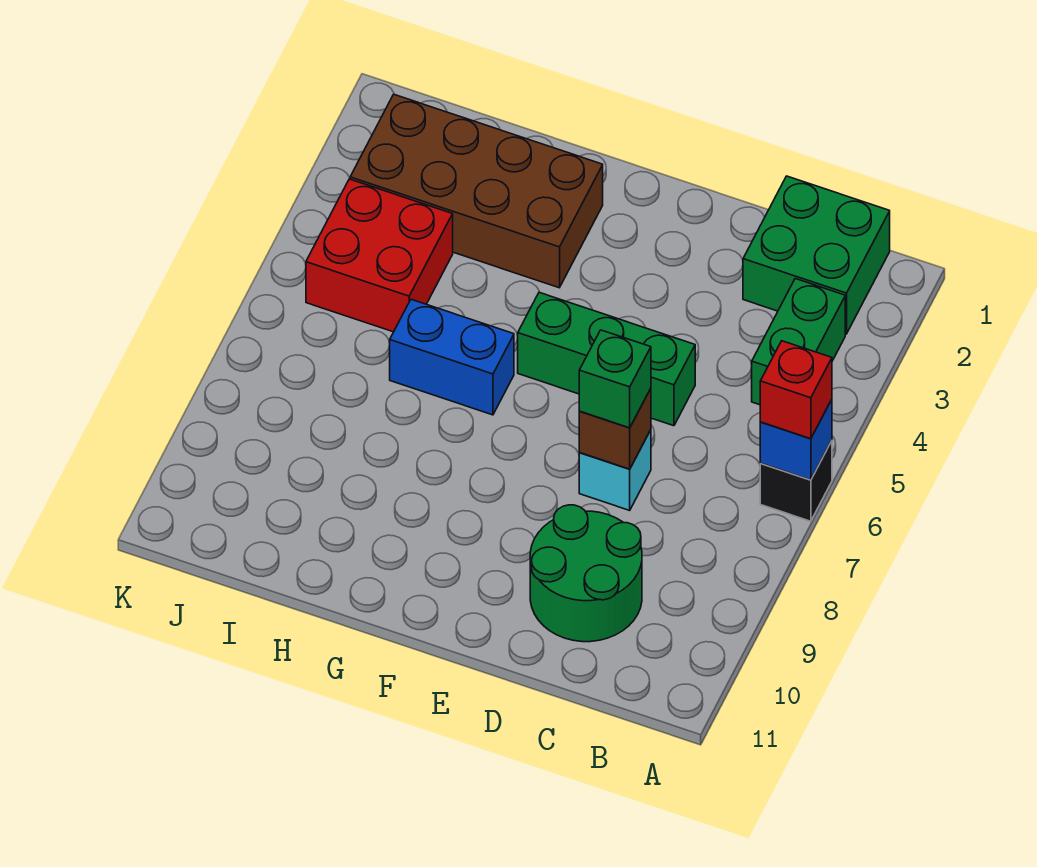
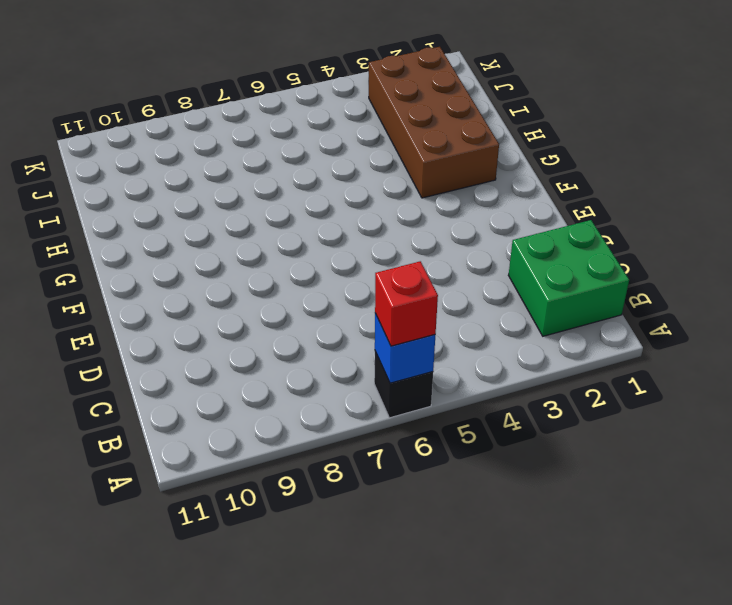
none -> green 1x2 brick [752,279,845,405]
none -> green 2x2 round brick [530,505,642,642]
none -> green 1x3 brick [518,292,695,426]

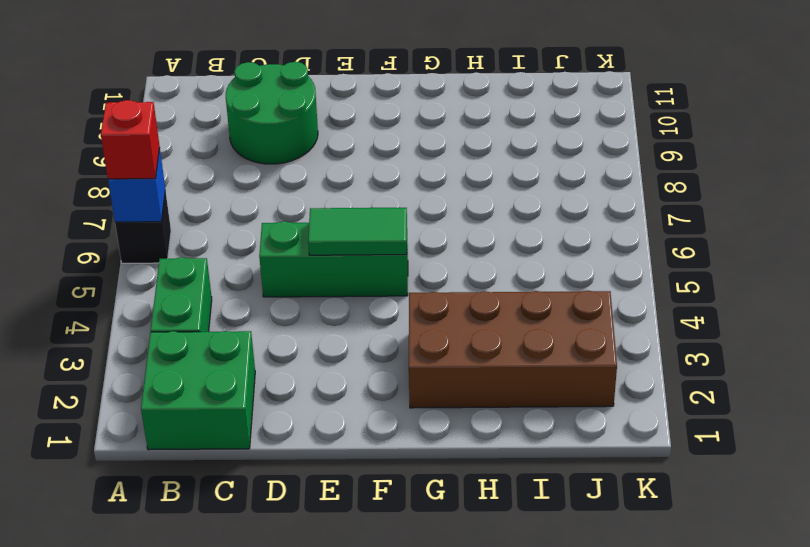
green 1x2 tile [308,208,407,255] -> none
none -> cyan 1x1 brick [579,430,651,510]
none -> blue 1x2 brick [390,299,514,415]
none -> red 2x2 brick [306,179,453,332]

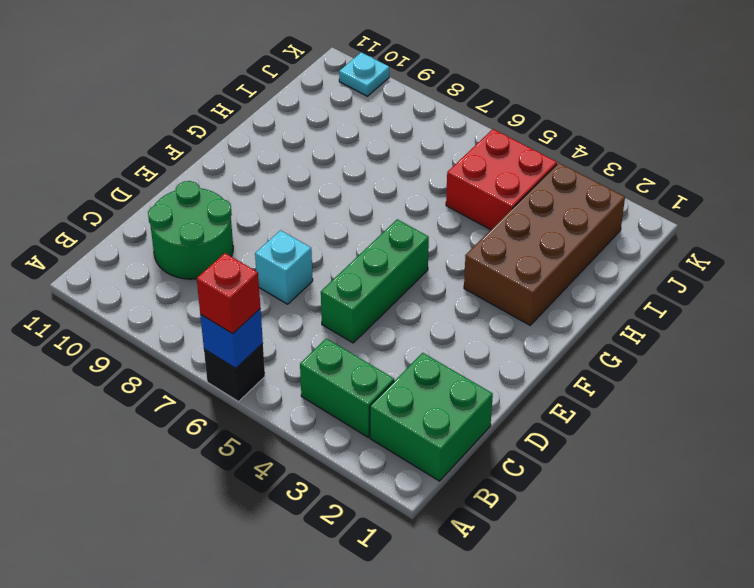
cyan 1x1 plate [339,52,389,96] -> none
none -> blue 1x2 brick [390,299,514,415]
none -> brown 1x1 brick [579,389,651,469]
none -> green 1x1 brick [579,330,651,428]

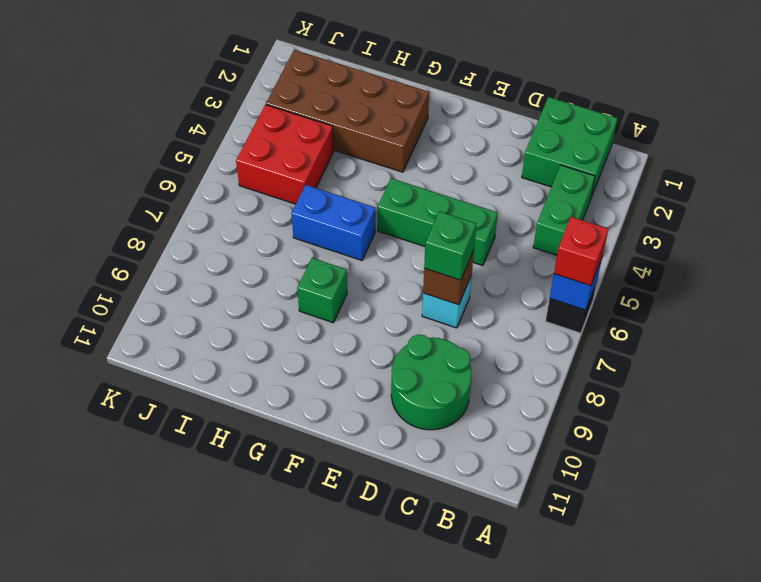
green 1x1 brick [297,258,347,323] -> none

